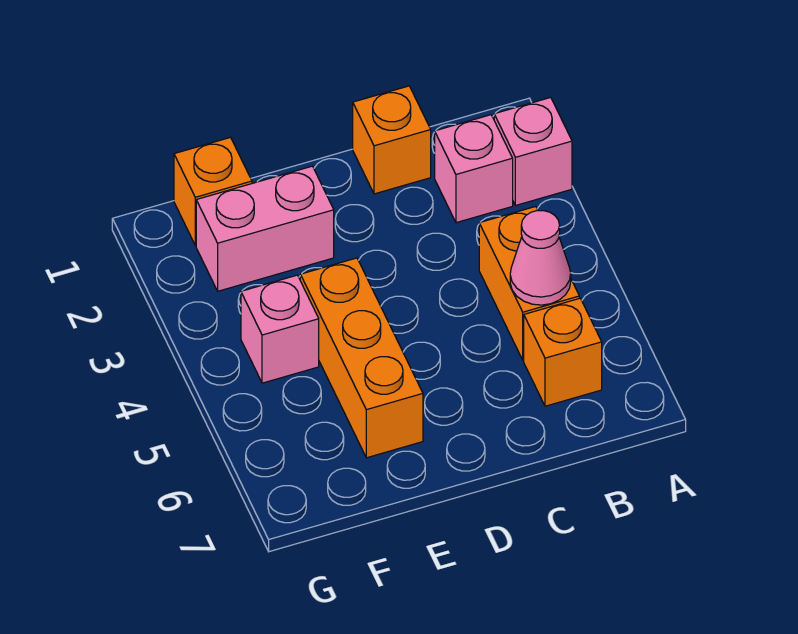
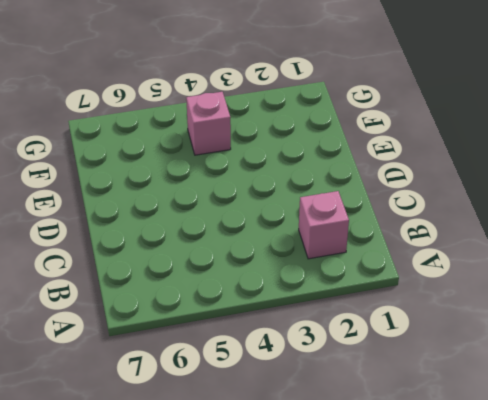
none -> pink 1x1 brick [494,98,572,205]
none -> orange 1x2 brick [479,206,579,360]

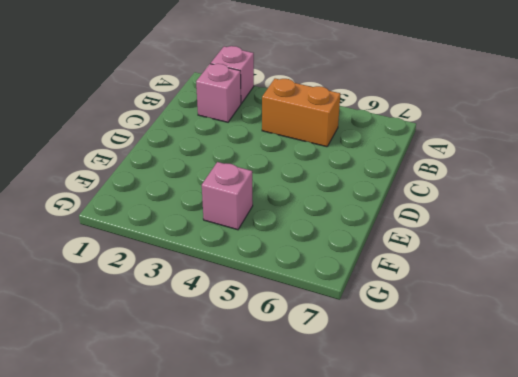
none -> orange 1x1 brick [524,298,602,406]
none -> orange 1x1 brick [353,86,431,194]

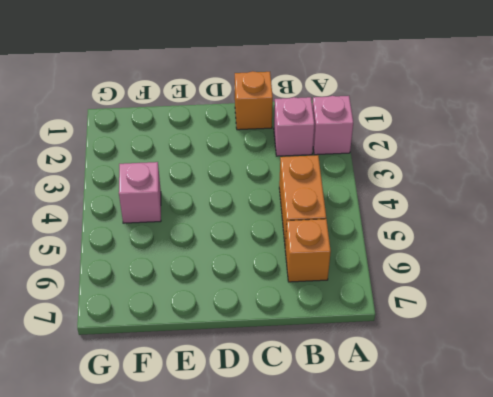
none -> pink 1x2 brick [196,166,334,291]
none -> orange 1x3 brick [300,258,423,458]

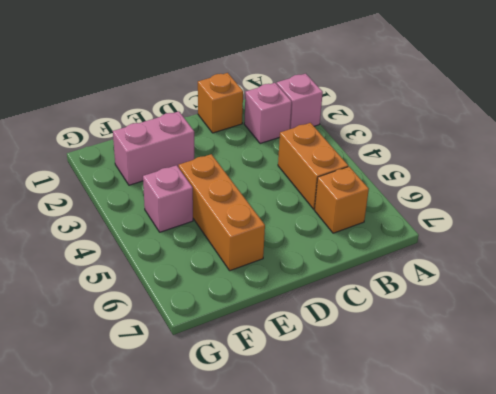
none -> orange 1x1 brick [174,138,252,245]
none -> pink 1x1 cone [510,211,571,305]

